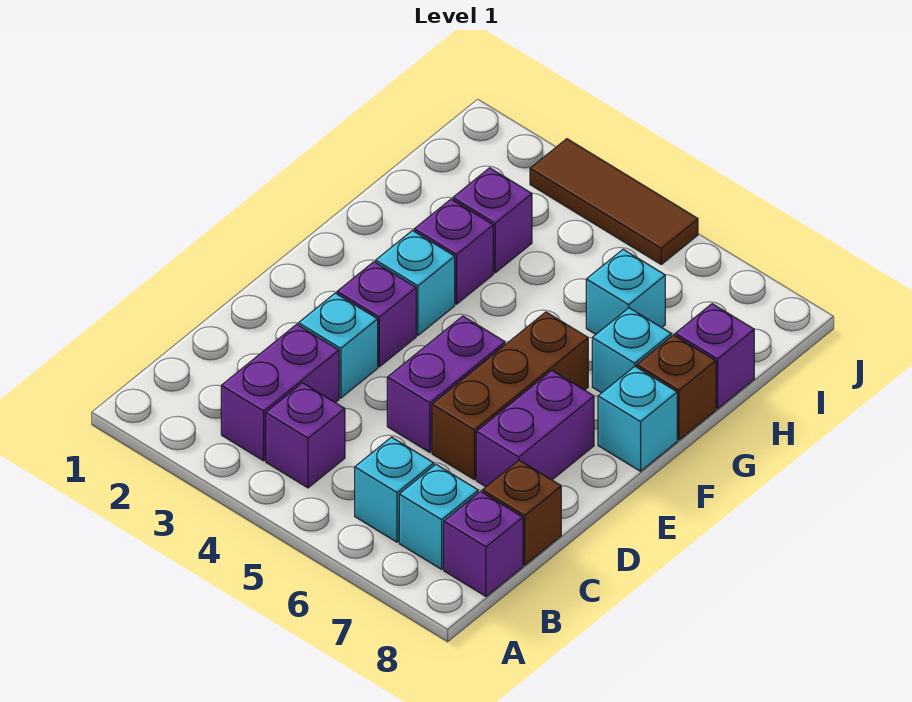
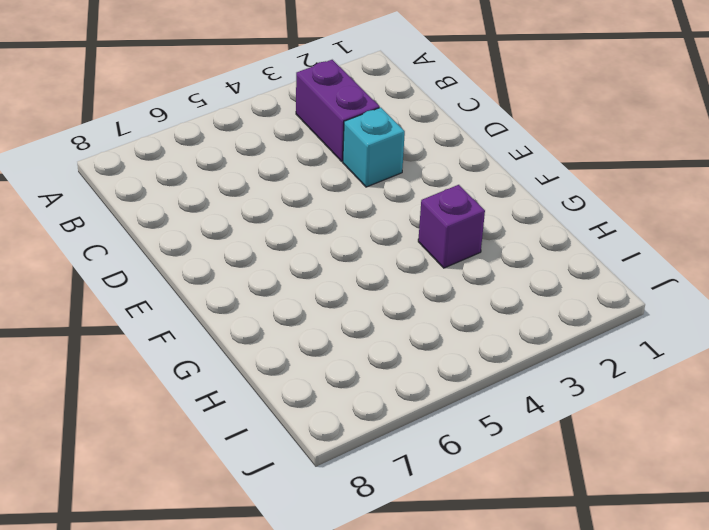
none -> purple 1x1 brick [266,383,345,488]
none -> cyan 1x1 brick [355,437,434,542]
none -> cyan 1x1 brick [399,465,478,569]

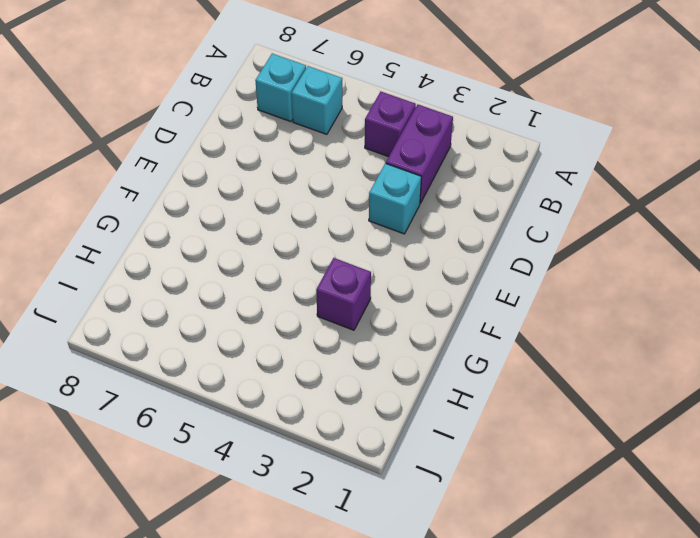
none -> purple 1x1 brick [444,492,523,596]
none -> brown 1x1 brick [482,460,561,565]
none -> purple 1x2 brick [387,316,505,452]

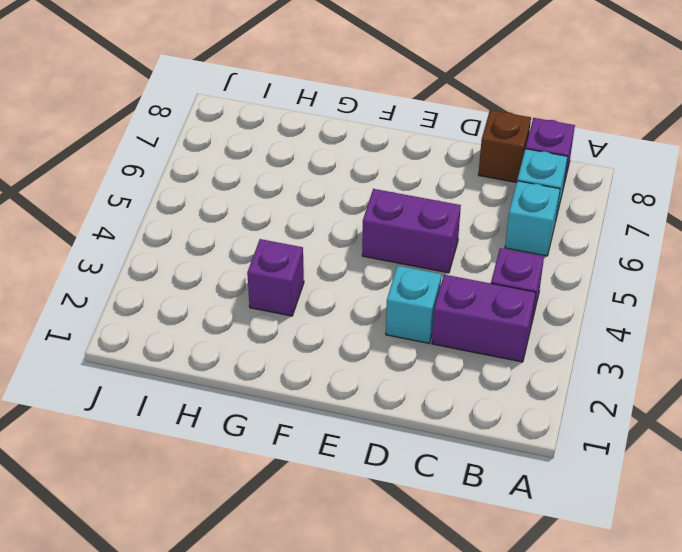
none -> brown 1x3 brick [432,312,588,479]
none -> purple 1x2 brick [476,371,594,487]
none -> purple 1x1 brick [337,262,416,367]

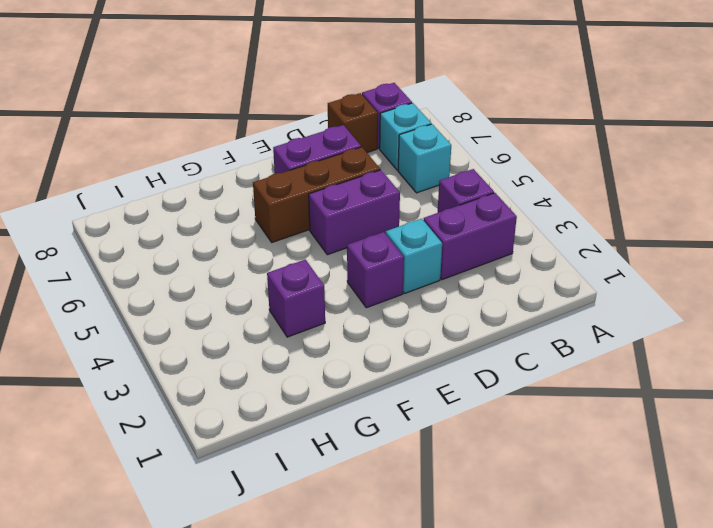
none -> cyan 1x1 brick [376,231,455,335]
none -> cyan 1x1 brick [598,366,677,471]
none -> cyan 1x1 brick [592,308,671,393]

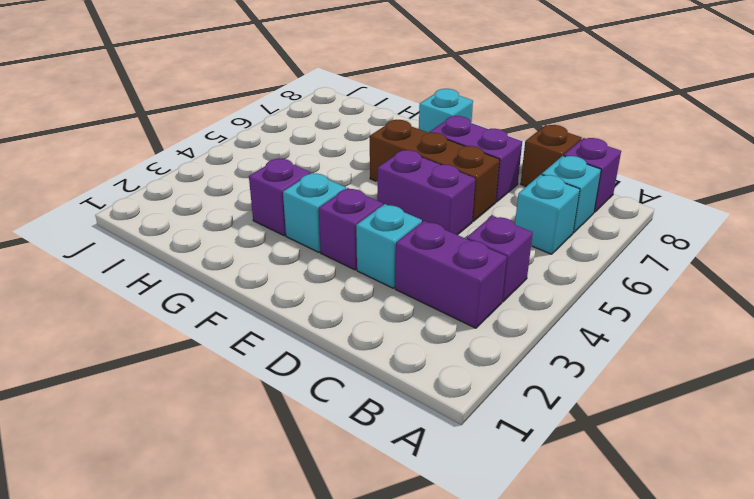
none -> cyan 1x1 brick [592,308,671,393]
none -> brown 1x1 brick [637,335,716,440]
none -> purple 1x1 brick [453,168,532,273]

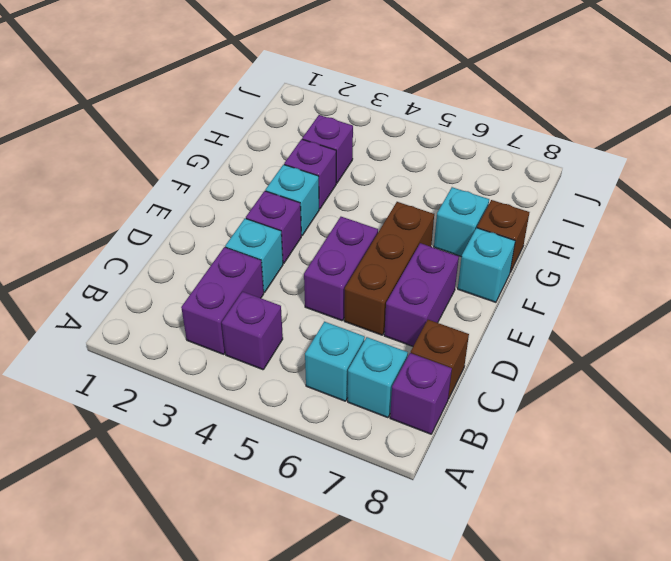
none -> cyan 1x1 brick [586,249,665,334]
none -> purple 1x1 brick [675,304,754,409]
none -> brown 1x3 tile [530,139,698,264]

